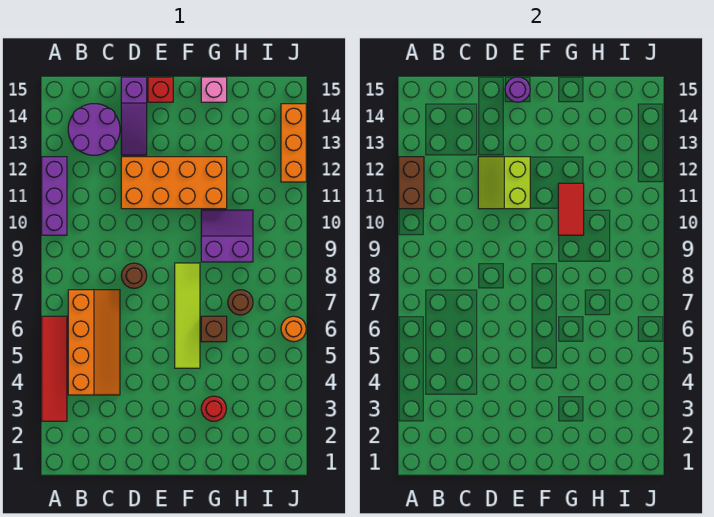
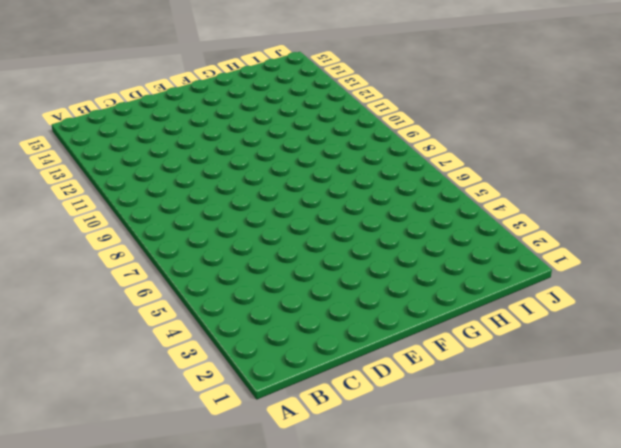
none -> red 1x4 tile [42,316,67,421]
none -> purple 1x3 brick [42,157,67,235]
none -> orange 2x4 slope [68,290,120,395]

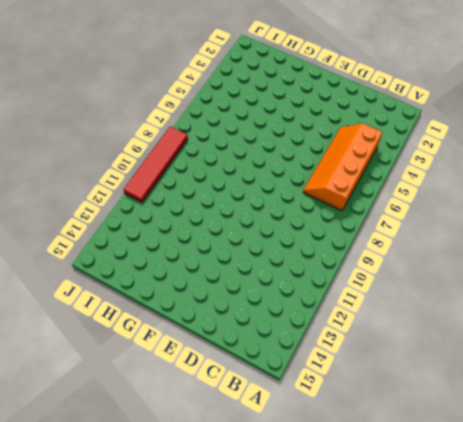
red 1x4 tile [123,126,188,202] -> red 1x4 tile moved to [42,316,67,421]
none -> purple 1x3 brick [42,157,67,235]
none -> purple 2x2 round brick [68,104,120,155]
none -> brown 1x1 round brick [121,263,147,288]

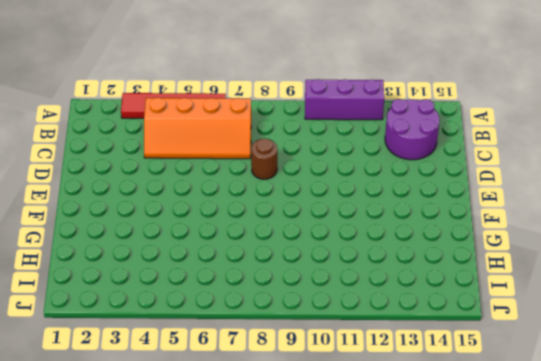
none -> orange 2x4 brick [121,157,227,209]
none -> purple 1x3 slope [121,77,147,155]
none -> red 1x1 brick [148,77,173,102]

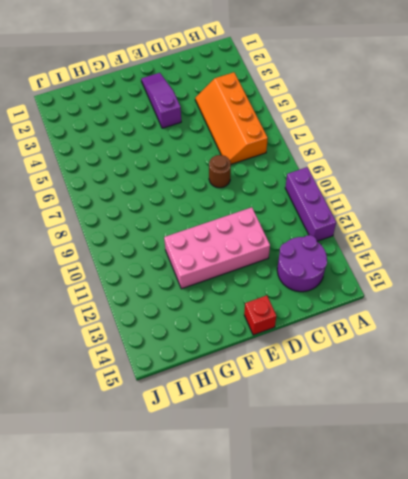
pink 2x4 brick [164,207,270,289] -> orange 2x4 brick [121,157,227,209]
purple 1x3 slope [141,73,181,128] -> purple 1x3 slope moved to [121,77,147,155]
none -> red 1x4 tile [42,316,67,421]
none -> lime 1x4 tile [175,263,200,368]
none -> red 1x1 round brick [201,396,226,421]

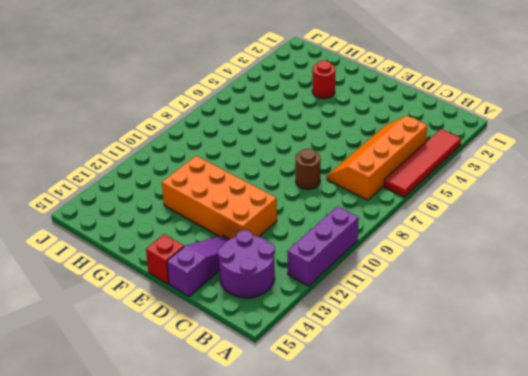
none -> lime 1x4 tile [175,263,200,368]
none -> brown 1x1 brick [201,316,227,342]
none -> purple 2x2 slope [201,210,253,262]

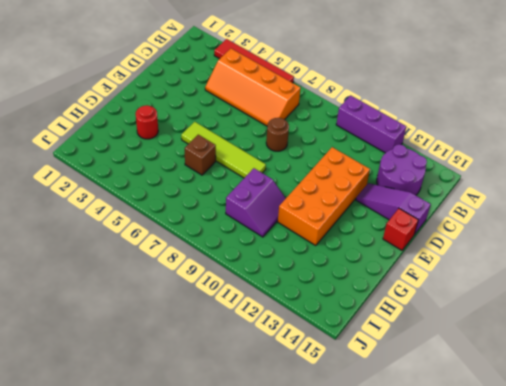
none -> pink 1x1 brick [201,77,227,102]
none -> brown 1x1 round brick [228,290,253,315]
none -> orange 1x1 round brick [281,316,306,342]

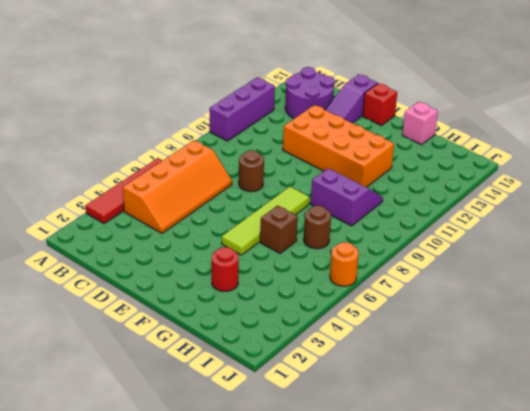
none -> orange 1x3 brick [281,104,306,182]
none -> brown 1x2 brick [399,157,424,209]
none -> lime 2x2 slope [478,157,530,209]

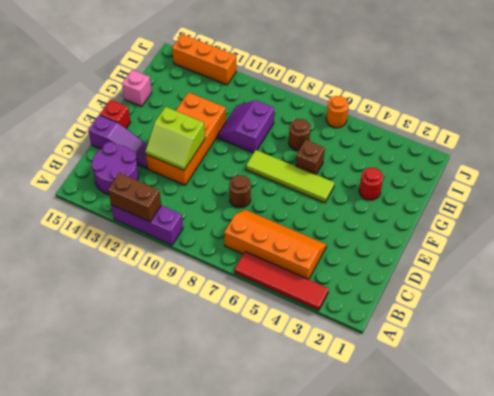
none -> purple 1x1 round brick [505,77,530,102]
none -> red 1x2 tile [558,183,584,235]

